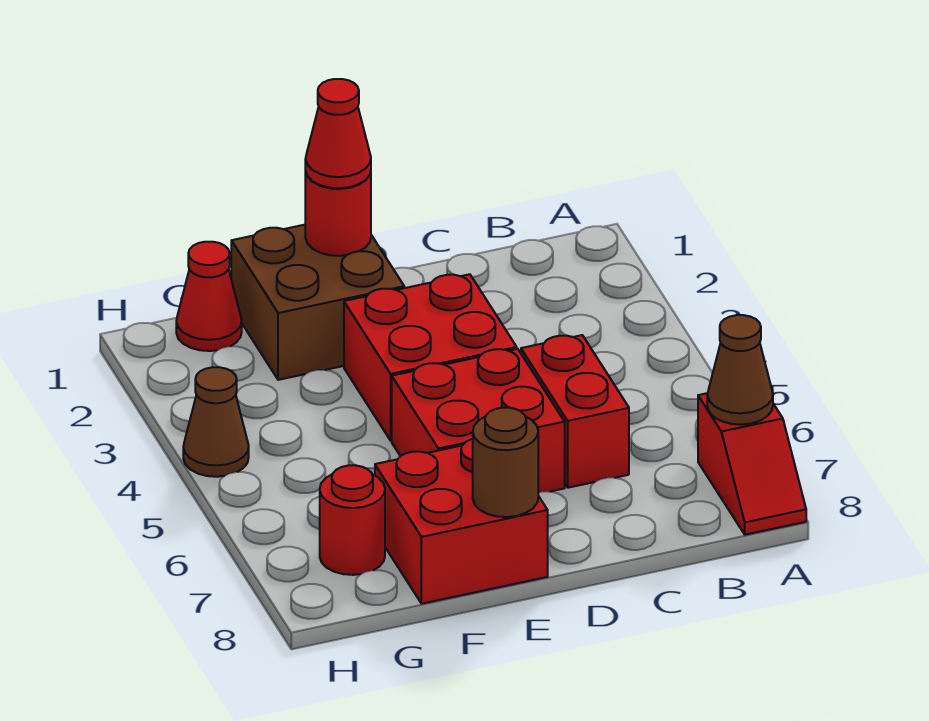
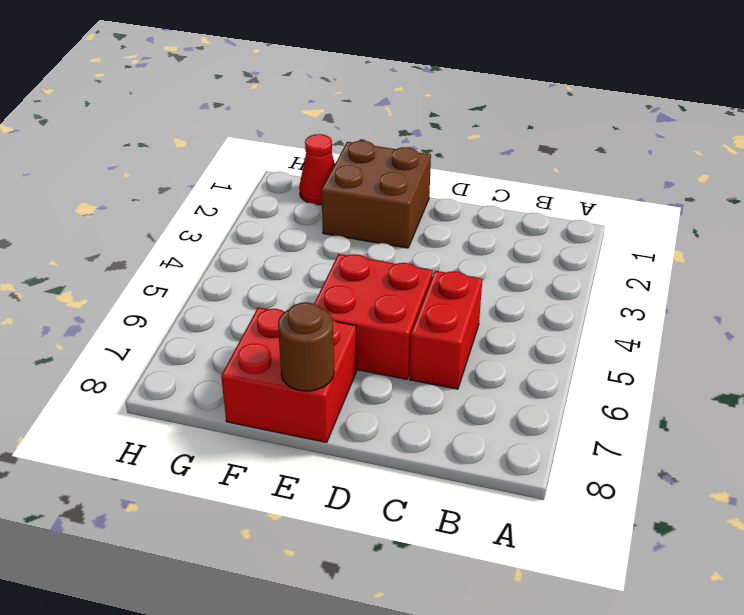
none -> red 1x2 slope [698,393,806,535]
none -> red 2x2 brick [344,274,517,441]
none -> red 1x1 round brick [320,465,385,575]

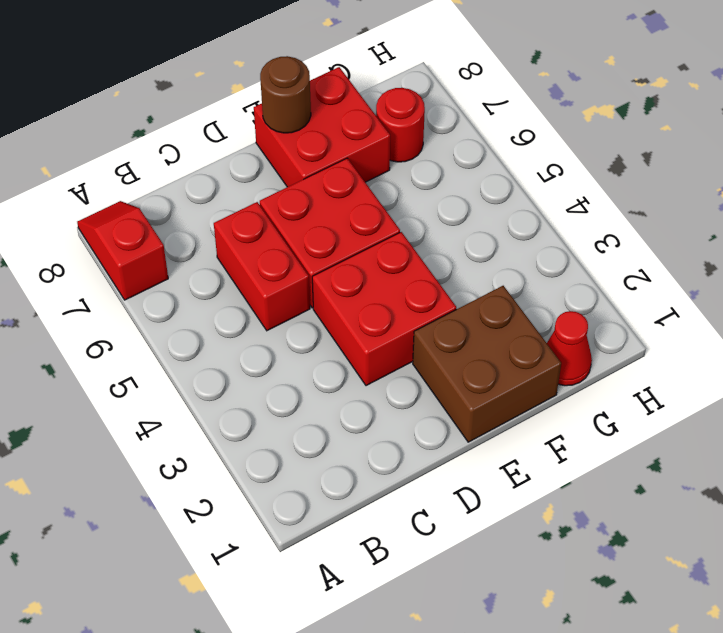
none -> brown 1x1 cone [183,367,249,477]
none -> brown 1x1 cone [707,315,773,425]
none -> red 1x1 round brick [305,171,371,256]

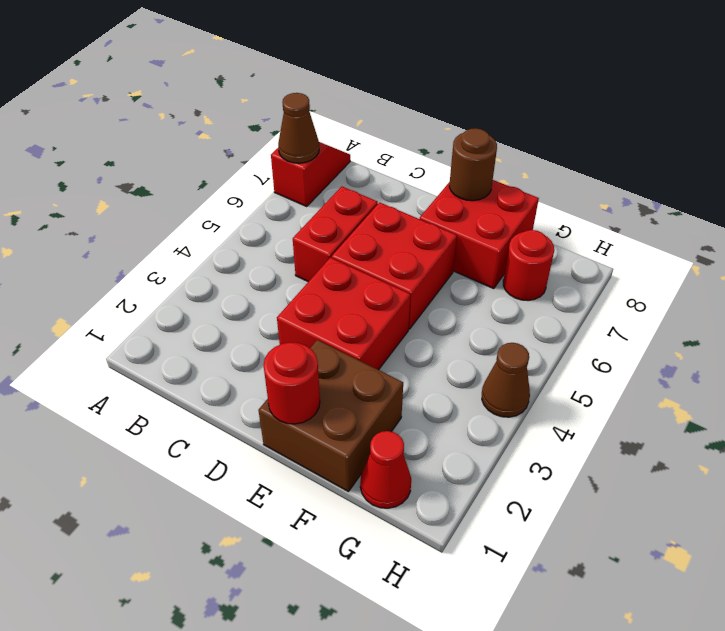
none -> red 1x1 cone [305,79,371,188]

